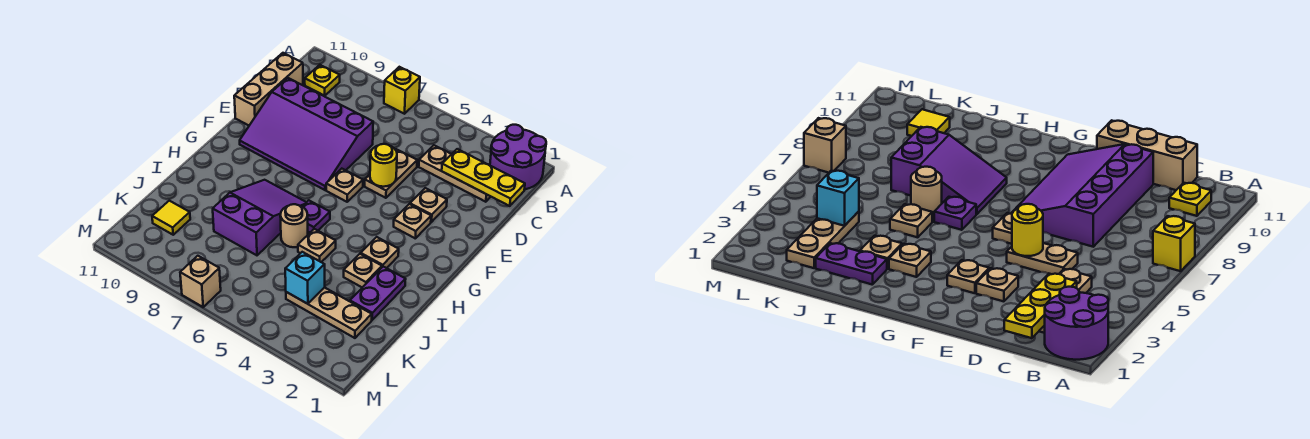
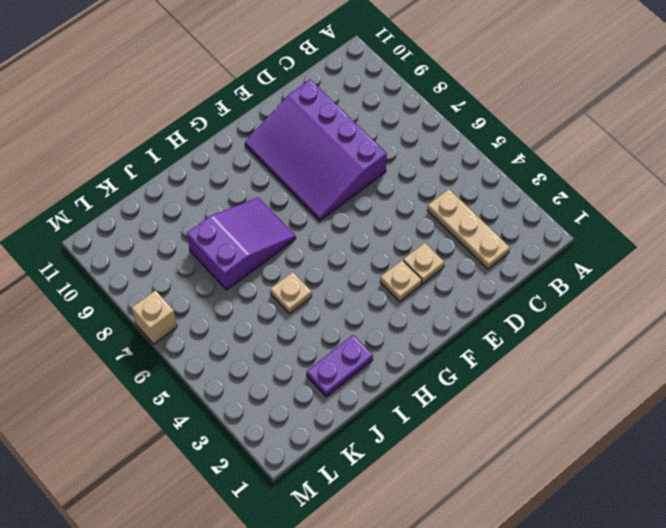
none -> purple 2x2 round brick [490,125,546,189]
none -> yellow 1x1 brick [384,67,420,114]
none -> yellow 1x1 plate [305,65,340,96]

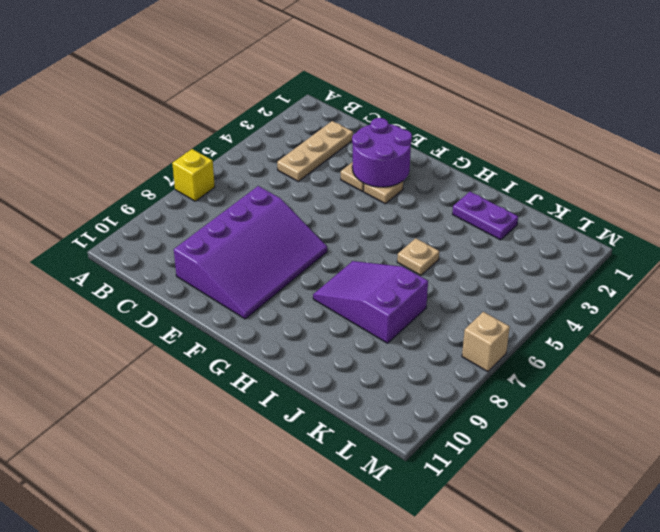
purple 2x2 round brick [352,118,412,187] -> purple 2x2 round brick moved to [490,125,546,189]
none -> yellow 1x1 plate [305,65,340,96]
none -> tan 1x3 brick [234,53,303,125]
none -> tan 1x2 plate [365,149,417,198]

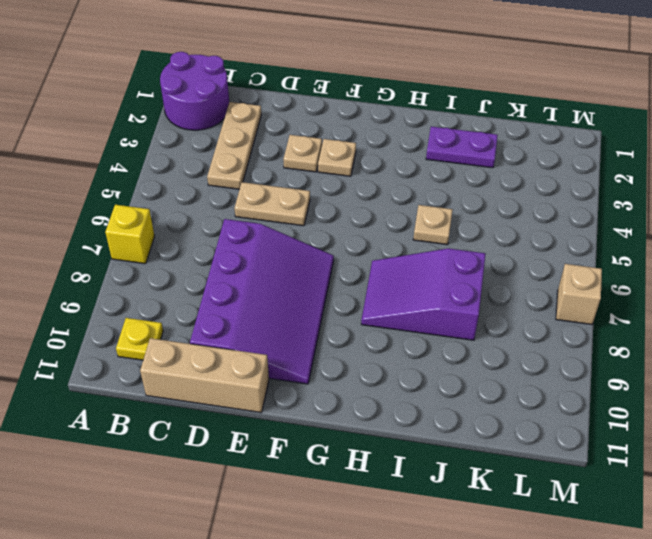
none -> tan 1x1 plate [326,169,363,202]
none -> tan 1x1 plate [361,237,399,268]
none -> purple 1x1 plate [302,200,330,232]

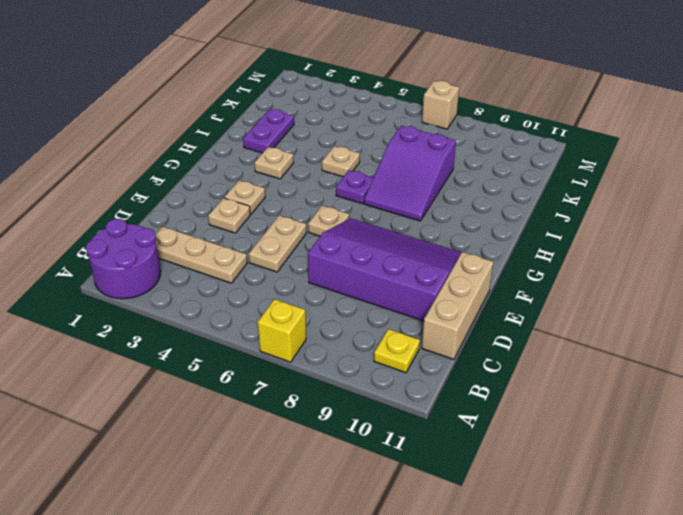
none -> tan 1x1 plate [344,254,382,287]
none -> tan 1x1 round brick [280,204,308,247]
none -> tan 1x3 plate [286,287,372,338]

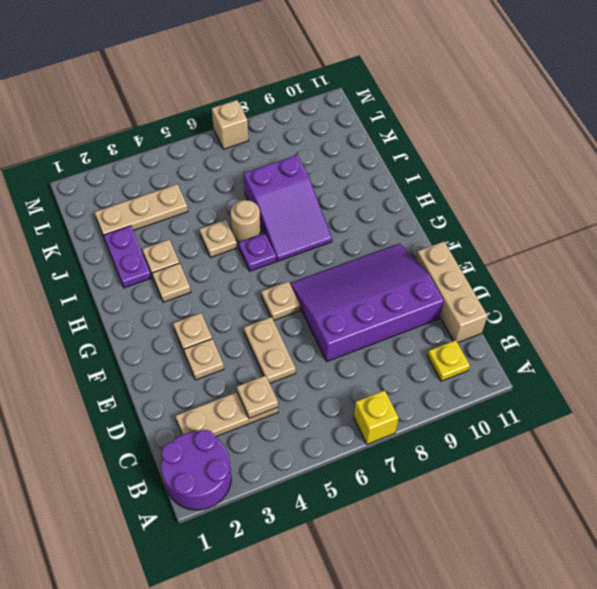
tan 1x1 plate [237,375,278,418] -> none
none -> yellow 1x1 tile [152,201,190,235]
none -> yellow 1x3 plate [442,149,525,206]
none -> yellow 1x1 round brick [370,144,397,187]

